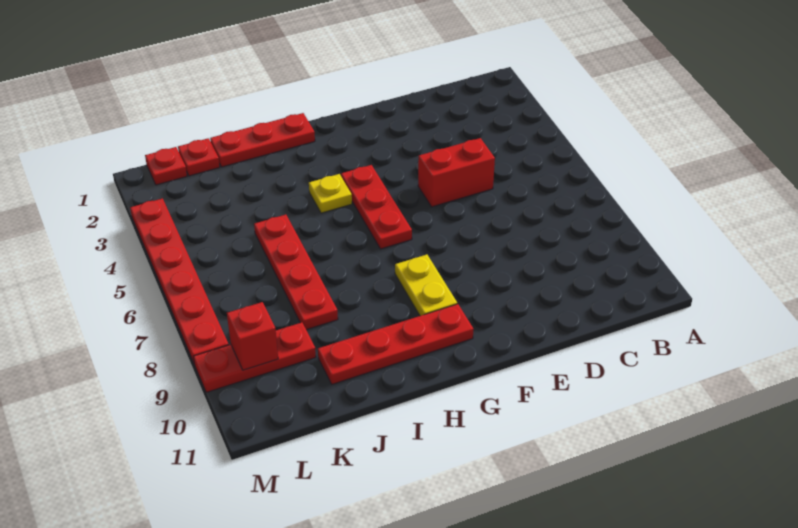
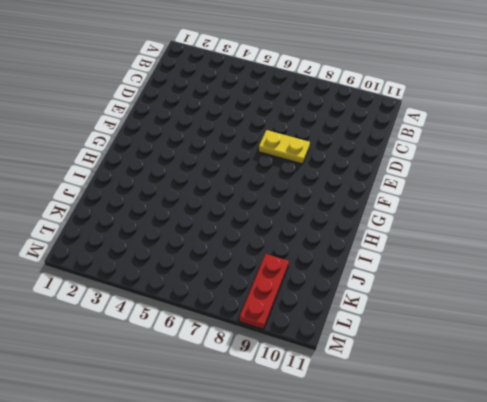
yellow 1x2 plate [259,130,310,164] -> yellow 1x2 plate moved to [395,255,457,316]
none -> red 1x2 brick [418,138,495,207]
none -> red 1x3 plate [341,165,412,249]
none -> red 1x4 plate [318,304,473,384]

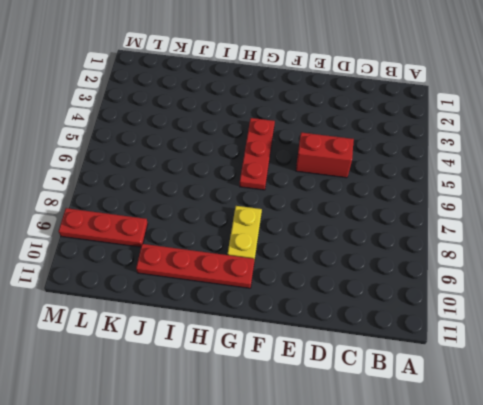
none -> red 1x3 plate [210,113,315,167]
none -> yellow 1x1 plate [309,174,352,213]
none -> red 1x4 plate [254,215,338,330]

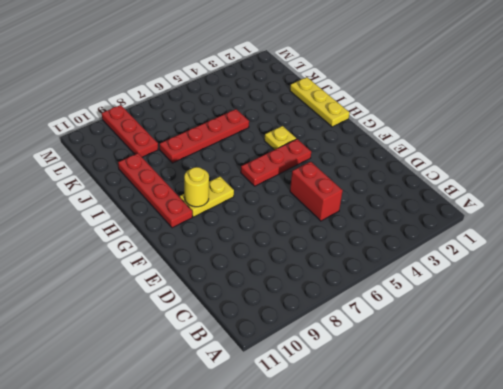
yellow 1x1 round brick [184,167,209,207] -> none
yellow 1x3 plate [290,77,350,127] -> red 1x3 plate [210,113,315,167]
none -> red 1x1 plate [178,138,220,176]
none -> red 1x1 plate [145,147,187,185]
none -> red 1x6 plate [130,198,229,363]

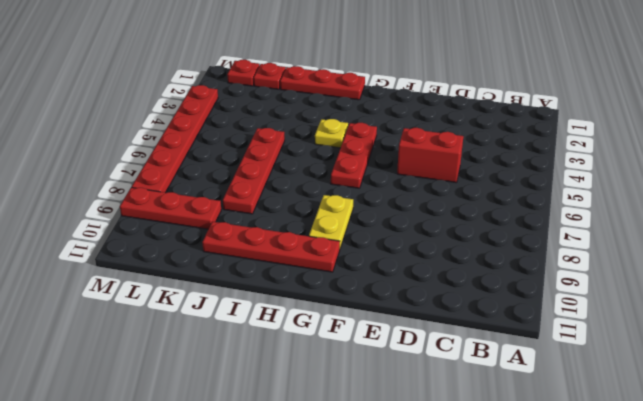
none -> red 1x1 brick [227,302,278,370]

